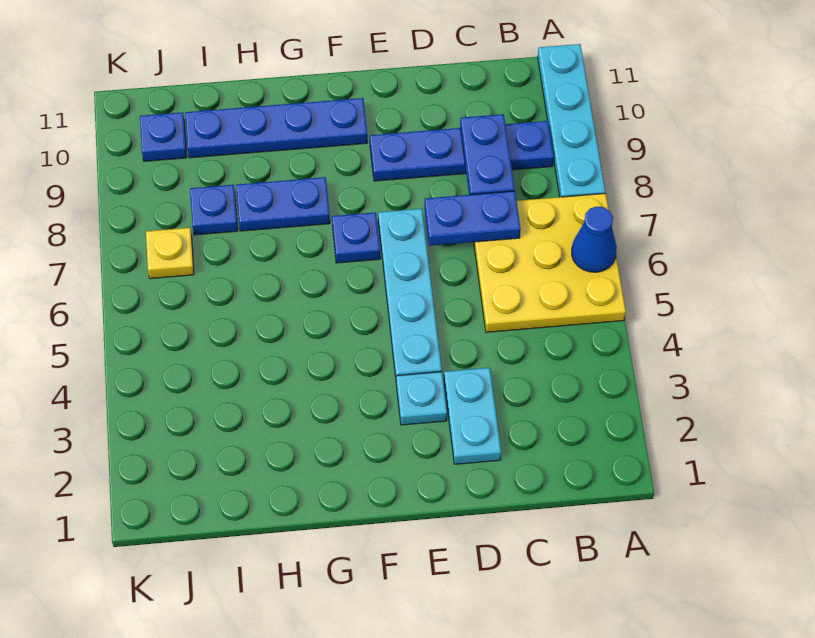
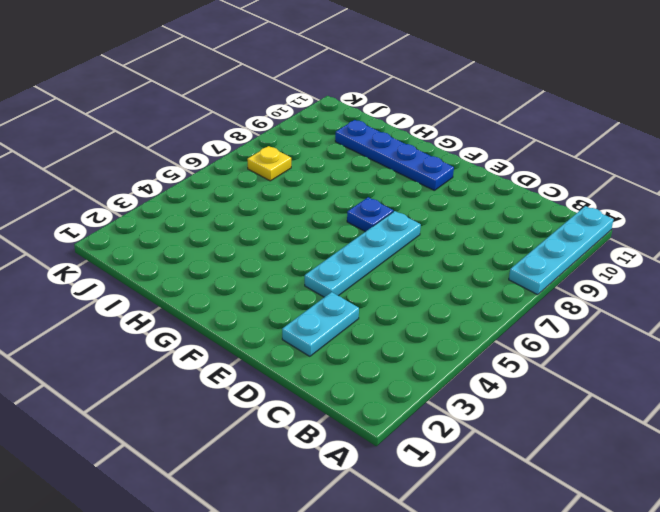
none -> yellow 3x3 plate [474,193,626,332]
none -> blue 1x4 plate [370,121,554,181]
none -> cyan 1x1 plate [396,372,447,425]

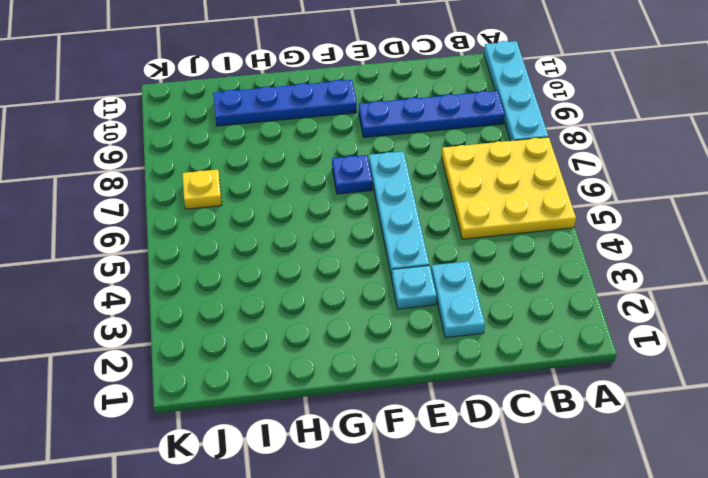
none -> blue 1x2 plate [236,177,330,231]
none -> blue 1x1 plate [190,185,238,235]
none -> blue 1x1 plate [140,112,187,161]

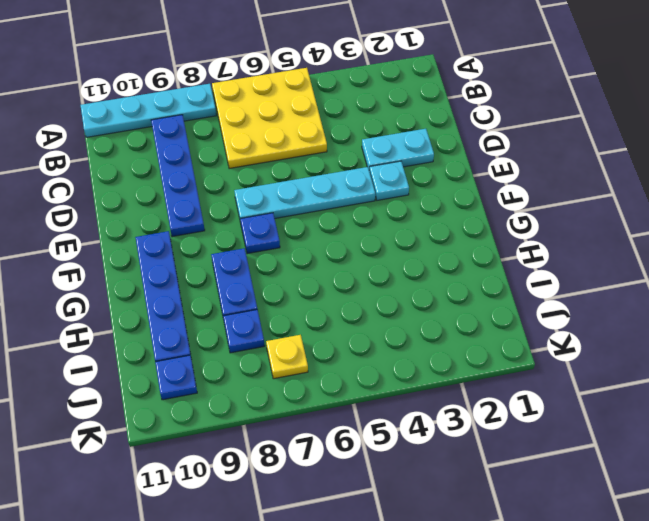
none -> blue 1x1 cone [572,207,617,272]
none -> blue 1x2 plate [424,191,521,246]
none -> blue 1x2 plate [460,114,515,195]

